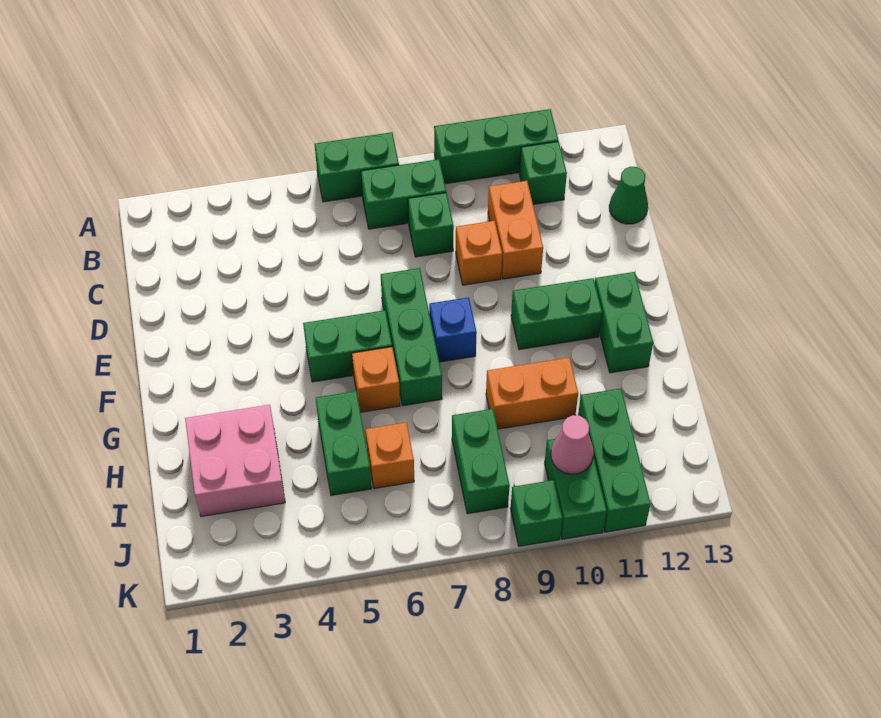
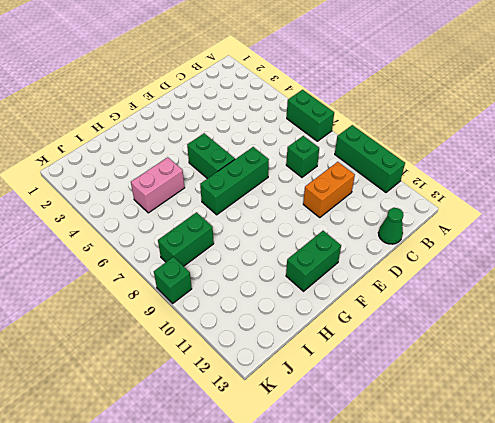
pink 1x2 brick [131,157,185,213] -> green 1x2 brick [316,391,372,495]
none -> green 1x2 brick [361,159,446,229]
none -> green 1x1 brick [519,142,567,205]
none -> orange 1x1 brick [456,221,502,285]

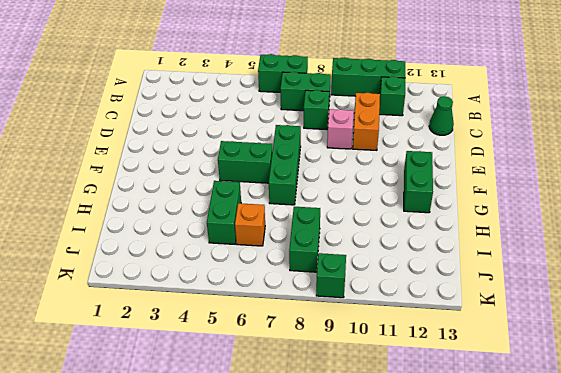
pink 1x1 brick [327,109,354,149] -> orange 1x1 brick [456,221,502,285]
none -> blue 1x1 brick [429,297,477,362]
none -> green 1x2 brick [511,278,602,350]
none -> orange 1x1 brick [352,347,400,412]

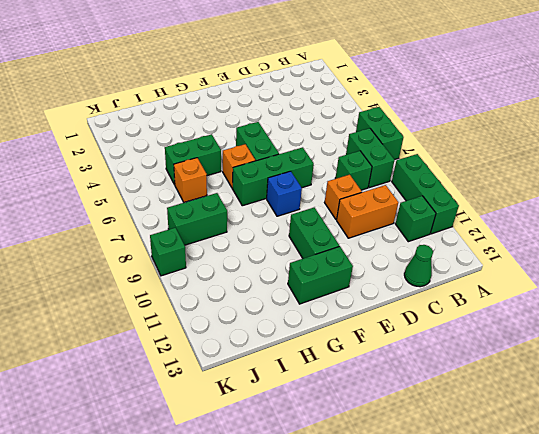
none -> pink 2x2 brick [185,405,285,517]
none -> orange 1x2 brick [486,358,578,429]
none -> green 1x3 brick [578,388,651,532]

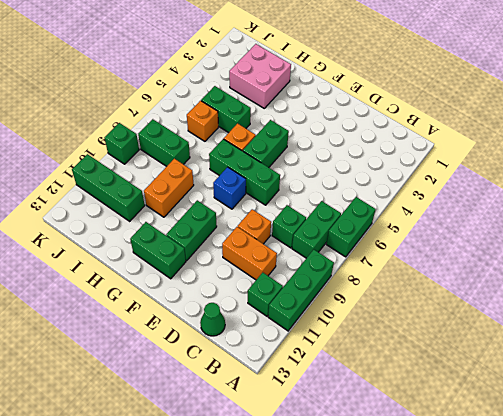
none -> green 1x2 brick [545,439,607,539]
none -> pink 1x1 cone [551,415,594,474]

